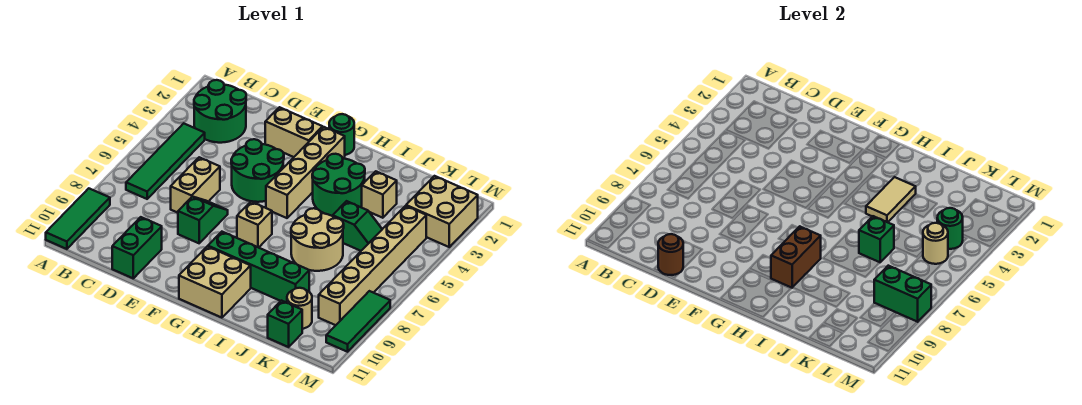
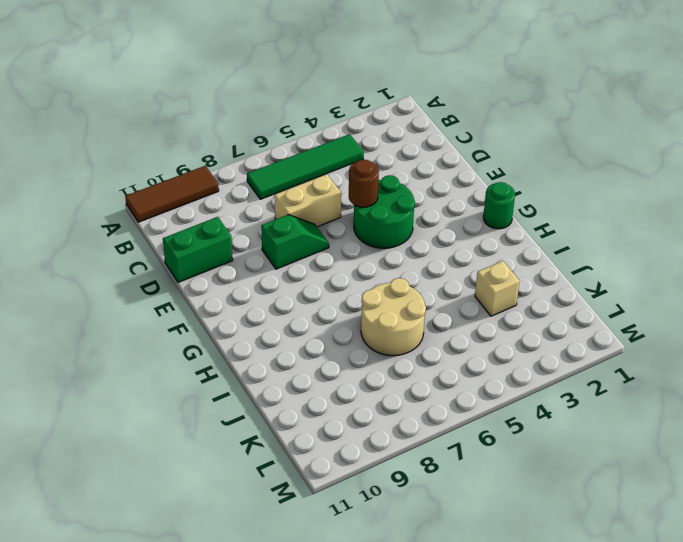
brown 1x3 tile [125,166,219,222] -> green 1x3 tile [46,188,110,249]
brown 1x1 round brick [349,160,379,207] -> brown 1x1 round brick moved to [658,234,683,275]
none -> green 2x2 round brick [194,80,246,143]
none -> tan 1x2 brick [265,107,323,157]
none -> tan 1x4 brick [266,127,345,218]

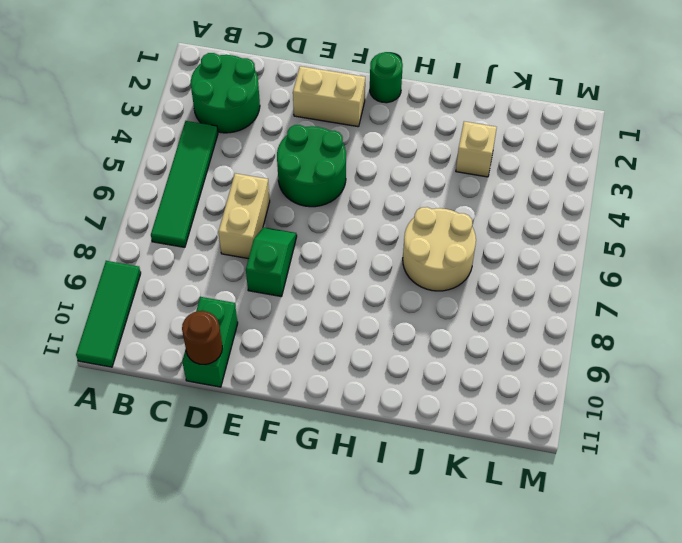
none -> tan 1x4 brick [266,127,345,218]
none -> tan 1x1 brick [237,202,272,248]
none -> green 1x4 brick [208,232,309,303]

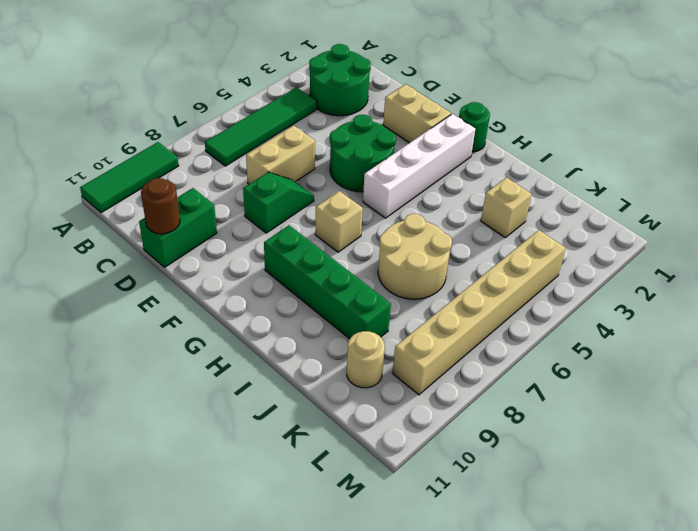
white 1x4 brick [363,114,475,218] -> tan 1x4 brick [266,127,345,218]
none -> tan 2x2 brick [179,246,251,318]
none -> green 2x2 round brick [312,154,365,216]
none -> green 1x2 slope [333,201,382,251]

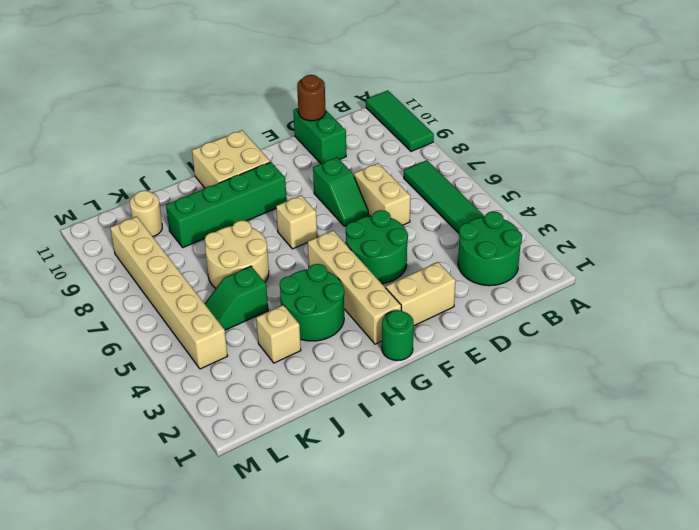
none -> green 1x1 brick [268,301,302,347]
none -> tan 2x2 brick [406,176,478,247]
none -> green 1x3 tile [326,291,390,352]

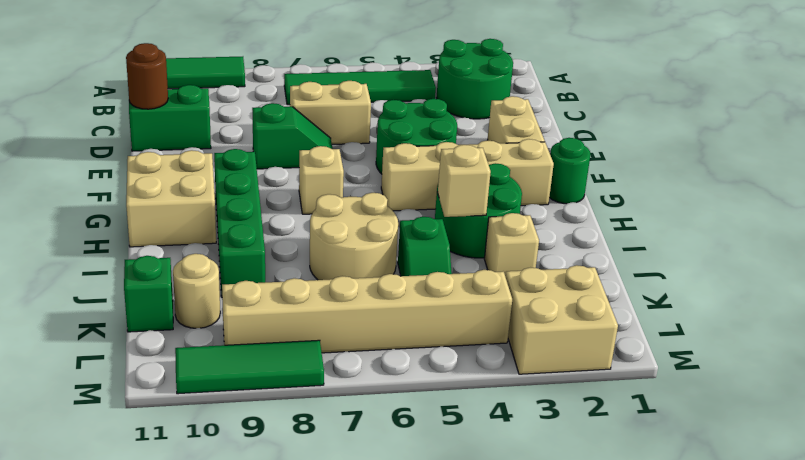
tan 1x1 brick [438,145,491,217] -> tan 1x2 tile [866,177,916,222]
none -> brown 1x2 brick [771,226,821,288]
none -> green 1x1 brick [859,216,894,262]
none -> green 1x1 round brick [937,208,963,249]

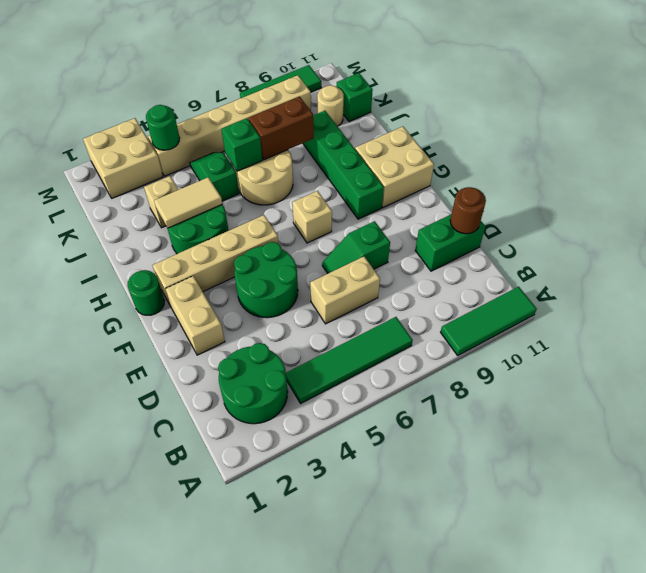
brown 1x2 brick [248,96,314,160] -> brown 1x2 brick moved to [771,226,821,288]
none -> tan 1x1 round brick [923,223,948,264]
none -> green 1x2 brick [874,266,931,322]

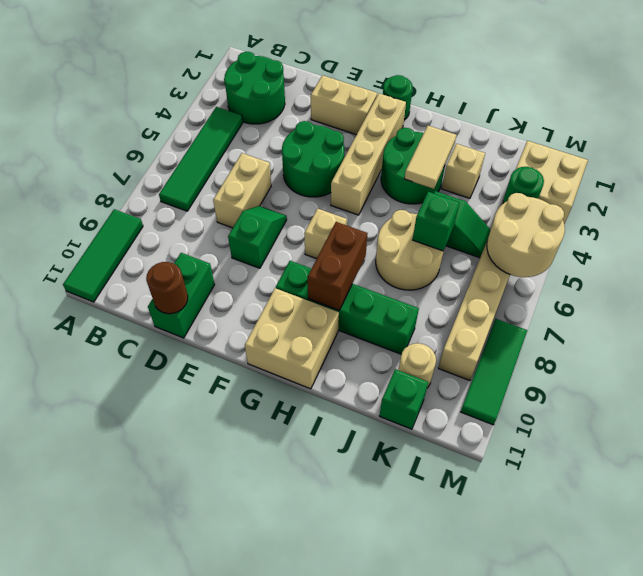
tan 2x2 round brick [487,193,565,277] -> tan 1x1 round brick [923,223,948,264]
none -> green 1x2 brick [874,266,931,322]

